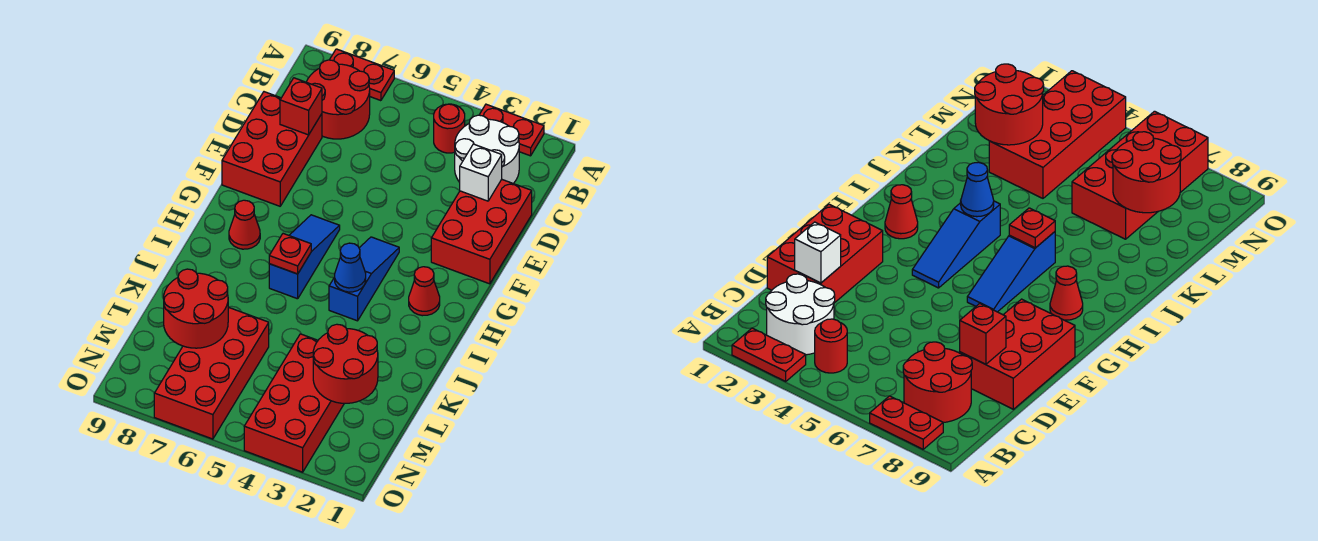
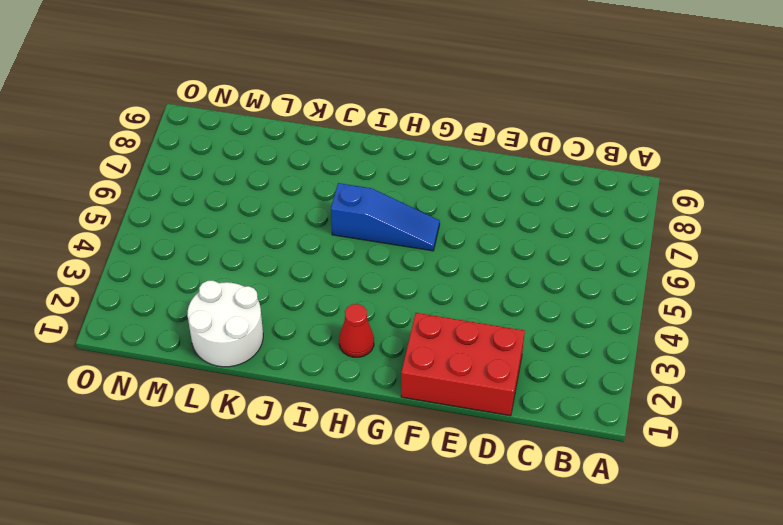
white 2x2 round brick [187,281,263,367] -> white 2x2 round brick moved to [455,115,519,184]
none -> red 1x2 plate [479,104,544,156]
none -> red 1x2 plate [330,49,394,101]
none -> red 1x1 round brick [434,104,465,153]

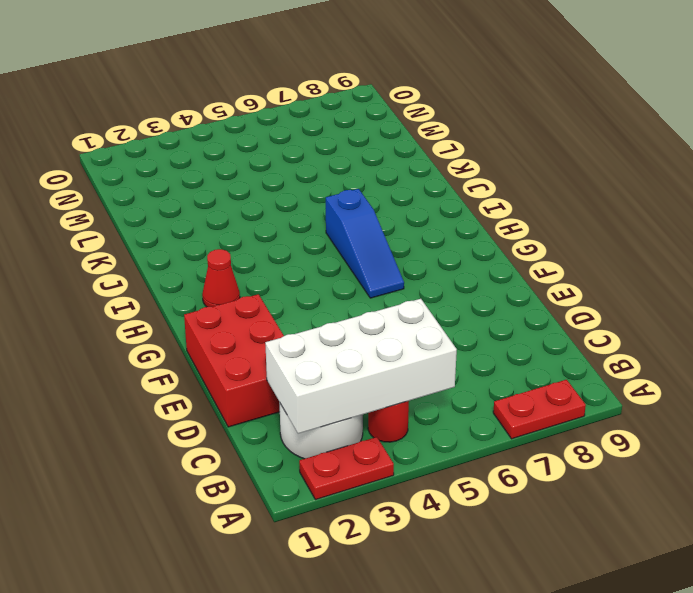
white 2x4 brick [265,299,457,434] -> none
none -> red 2x2 round brick [307,60,370,139]
none -> red 2x3 brick [222,92,322,206]
none -> blue 1x3 slope [329,237,399,321]

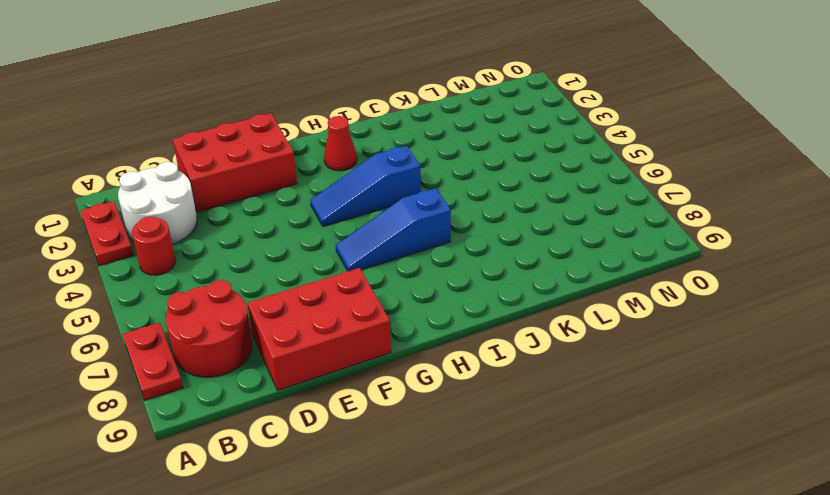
none -> red 1x1 cone [229,200,260,249]
none -> red 2x4 brick [244,334,344,472]
none -> red 2x4 brick [154,307,269,439]

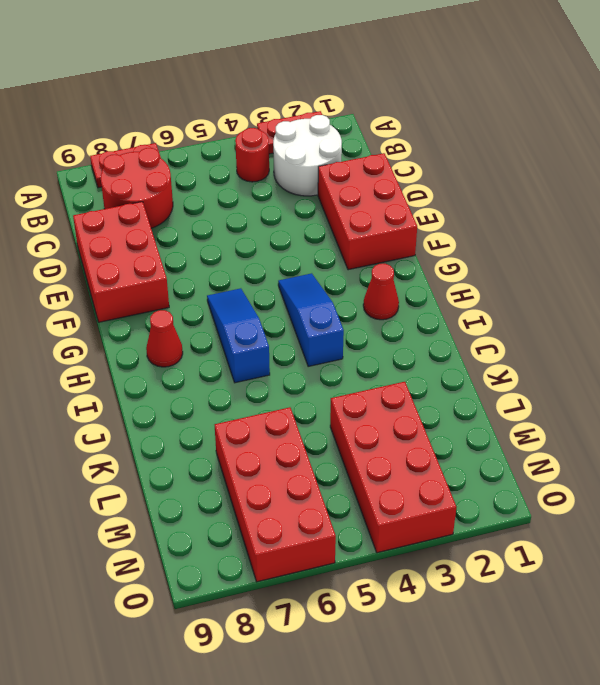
none -> white 1x1 brick [460,144,502,201]
none -> red 1x1 brick [280,78,322,135]
none -> blue 1x1 cone [335,243,366,292]

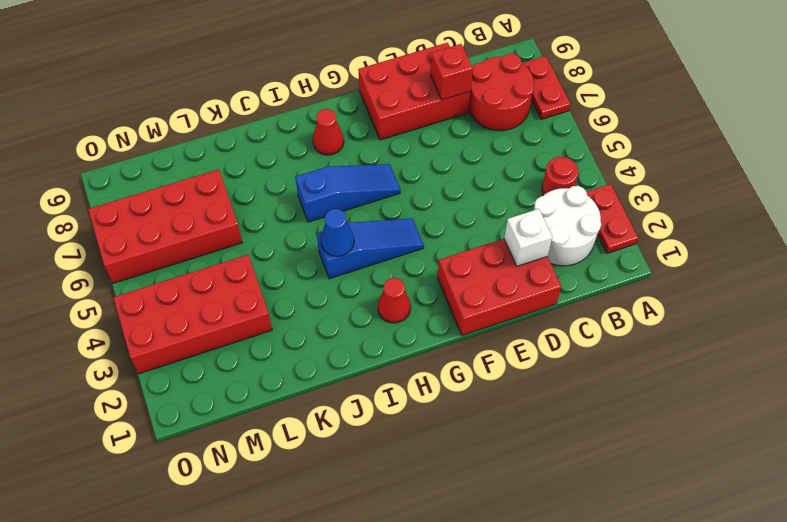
none -> red 1x1 plate [269,234,311,274]
none -> red 2x2 round brick [313,324,378,403]
none -> red 2x2 round brick [164,269,228,348]

